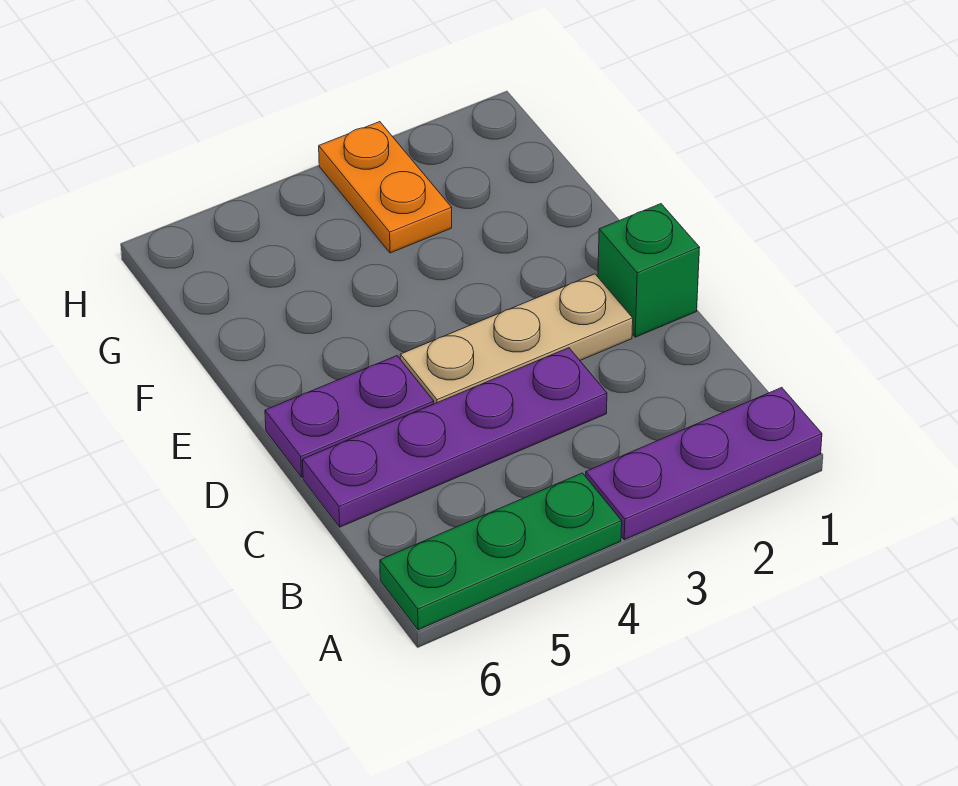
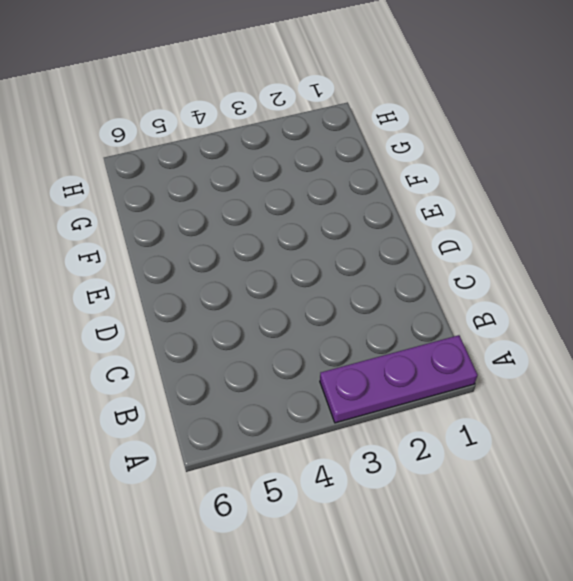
none -> green 1x3 plate [380,473,622,630]
none -> purple 1x4 plate [303,348,607,527]

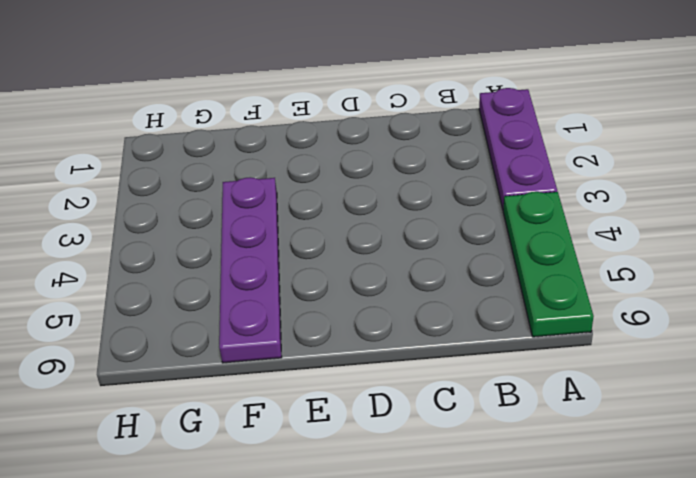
purple 1x4 plate [219,177,282,363] -> purple 1x4 plate moved to [303,348,607,527]
none -> green 1x1 brick [598,204,700,337]
none -> tan 1x3 plate [400,274,633,404]

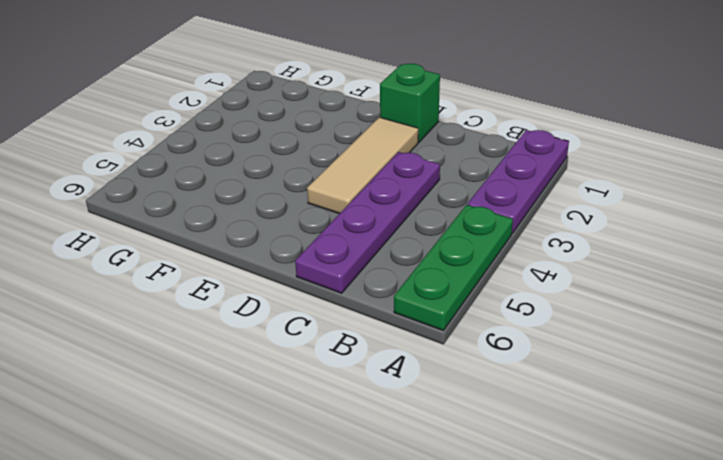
tan 1x3 tile [307,117,418,214] -> tan 1x3 plate [400,274,633,404]
none -> purple 1x2 plate [265,356,434,477]
none -> orange 1x2 plate [319,122,452,253]

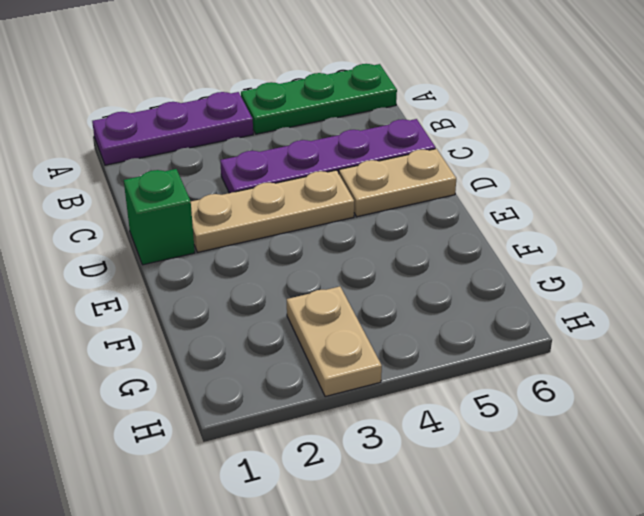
tan 1x2 plate [339,149,456,217] -> purple 1x2 plate [265,356,434,477]
tan 1x2 plate [287,287,382,397] -> orange 1x2 plate [319,122,452,253]

